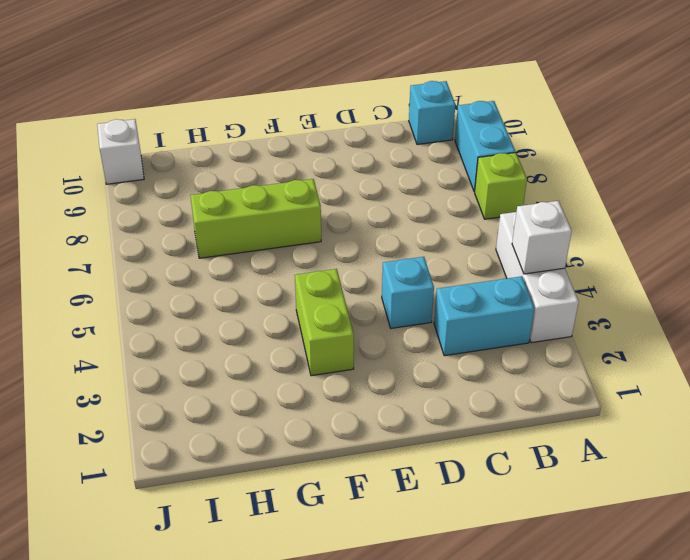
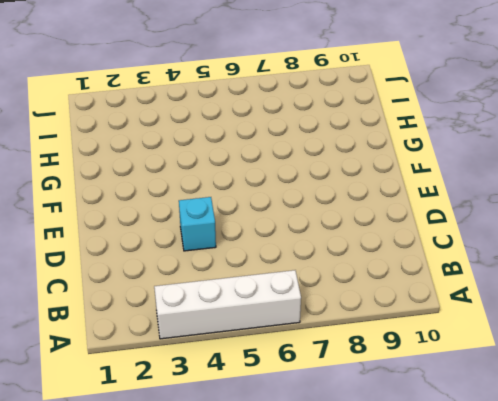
white 1x4 brick [154,270,301,339] -> white 1x3 brick [496,212,579,343]
none -> lime 1x1 brick [475,153,527,219]
none -> cyan 1x2 brick [455,101,515,192]

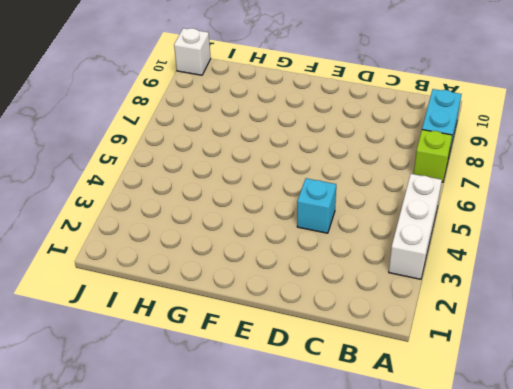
none -> cyan 1x2 brick [434,276,534,356]
none -> cyan 1x1 brick [409,81,455,144]

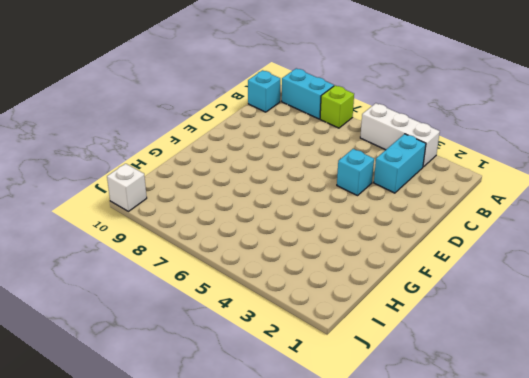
none -> lime 1x2 brick [295,269,354,376]
none -> lime 1x3 brick [190,179,321,258]

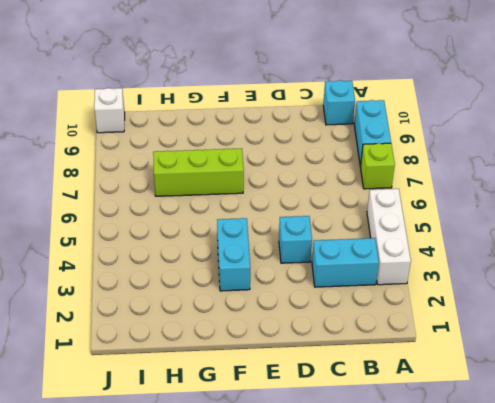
cyan 1x2 brick [217,218,250,291] -> lime 1x2 brick [295,269,354,376]
none -> white 1x1 brick [512,201,572,274]

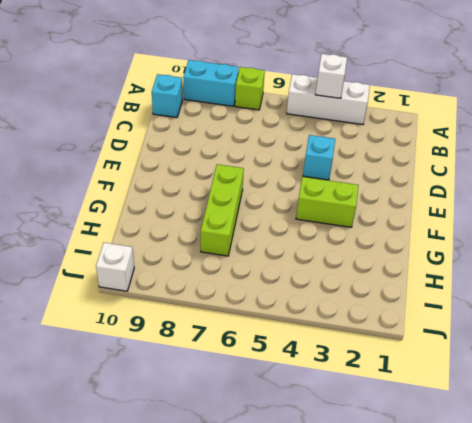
none -> cyan 1x2 brick [434,276,534,356]

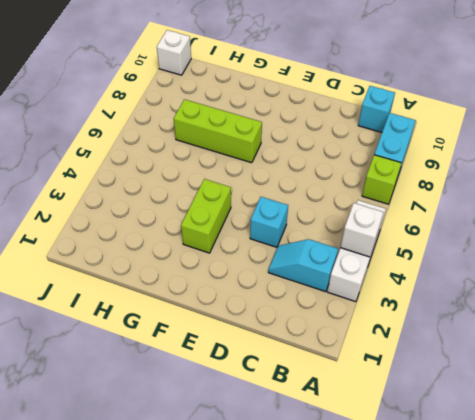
cyan 1x2 slope [268,239,338,292] -> cyan 1x2 brick [434,276,534,356]

